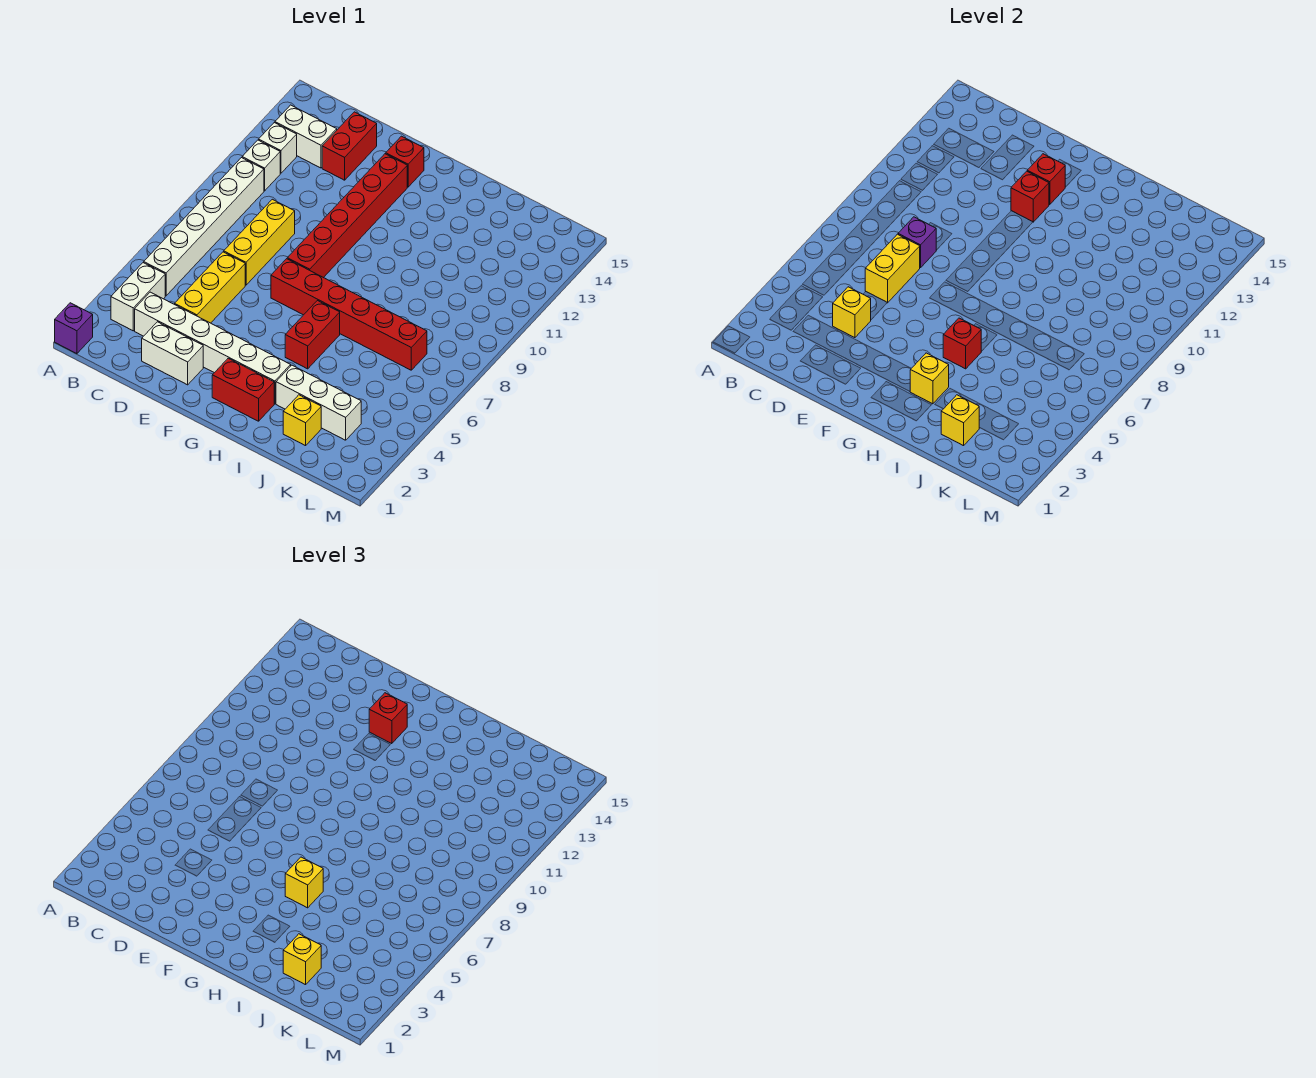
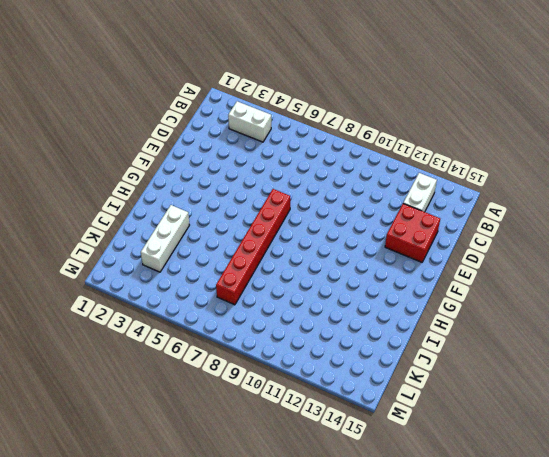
red 2x2 brick [385,204,440,262] -> red 1x2 brick [322,112,377,180]
none -> purple 1x1 brick [55,303,93,354]
none -> white 1x6 brick [144,158,264,296]
none -> white 1x1 brick [242,140,280,191]

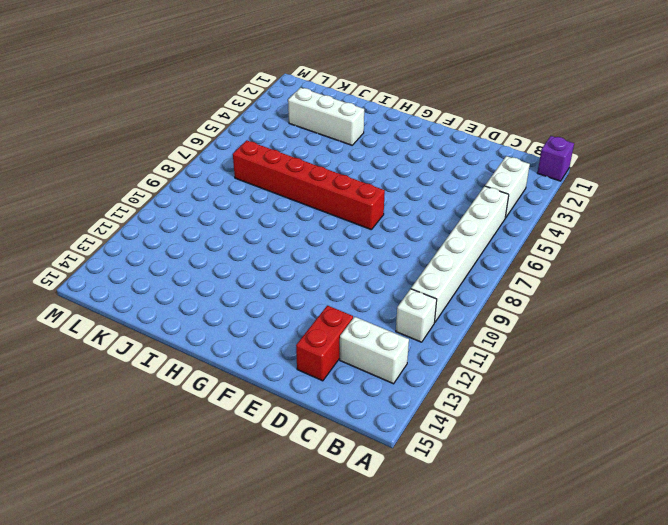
none -> white 1x1 brick [259,123,297,173]
none -> white 1x6 brick [135,292,291,404]
none -> white 1x2 brick [142,322,203,385]

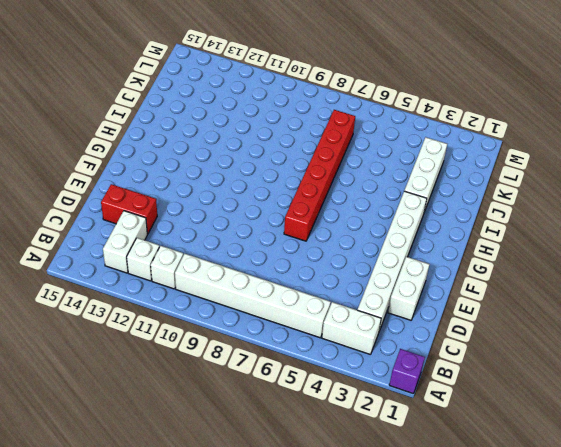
none -> yellow 1x3 brick [175,252,245,323]
none -> yellow 1x3 brick [224,199,295,285]
none -> red 1x6 brick [287,154,407,278]

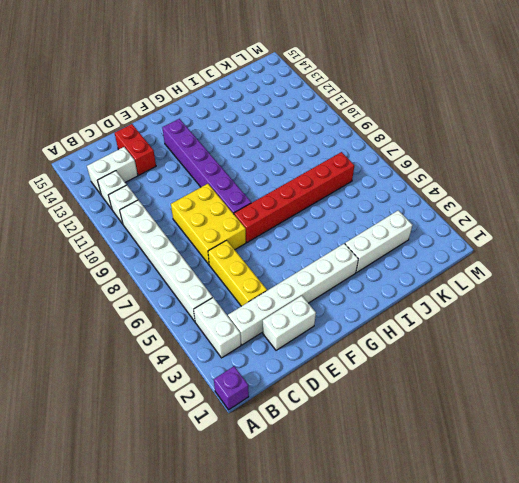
yellow 2x3 brick [171,184,246,264] -> yellow 1x3 brick [224,199,295,285]
purple 1x6 brick [162,119,251,214] -> red 1x6 brick [287,154,407,278]
none -> red 1x1 brick [386,136,424,187]
none -> red 1x2 brick [212,358,274,421]
none -> red 1x2 brick [285,301,340,369]

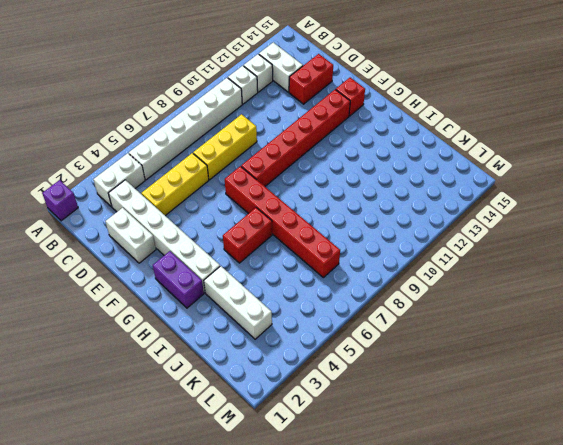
purple 1x2 brick [153,251,204,308] -> red 1x2 brick [212,358,274,421]
none -> yellow 1x1 brick [283,395,321,446]
none -> yellow 1x1 brick [833,287,871,338]
none -> yellow 1x2 brick [865,234,920,303]

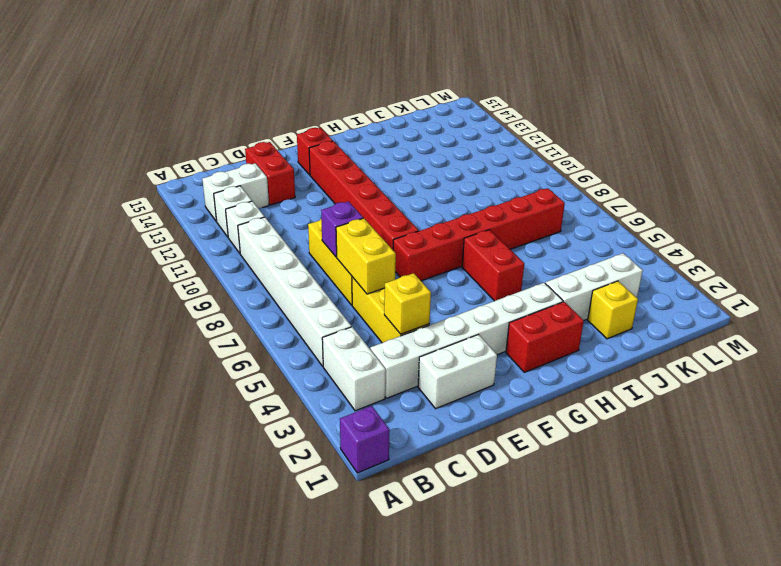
none -> red 1x1 brick [1011,171,1049,222]
none -> red 1x1 brick [1027,154,1065,205]
none -> yellow 1x1 brick [910,353,949,404]

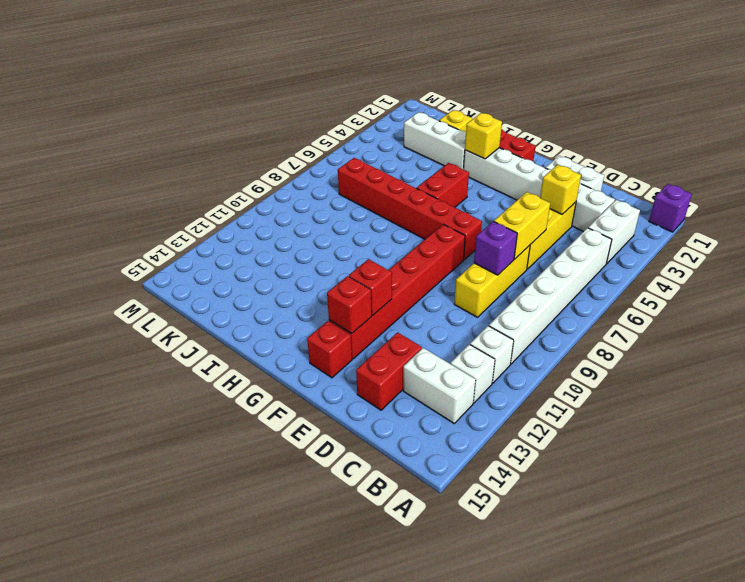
none -> red 1x1 brick [943,318,981,369]
none -> yellow 1x1 brick [941,395,979,446]
none -> red 1x1 brick [369,693,407,744]

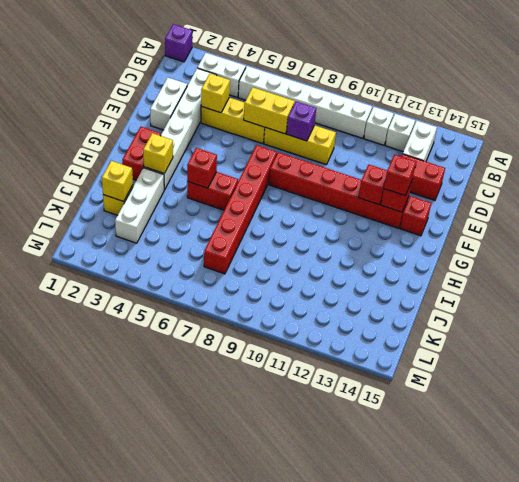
none -> yellow 1x1 brick [285,857,323,908]
none -> yellow 1x1 brick [283,934,321,985]

